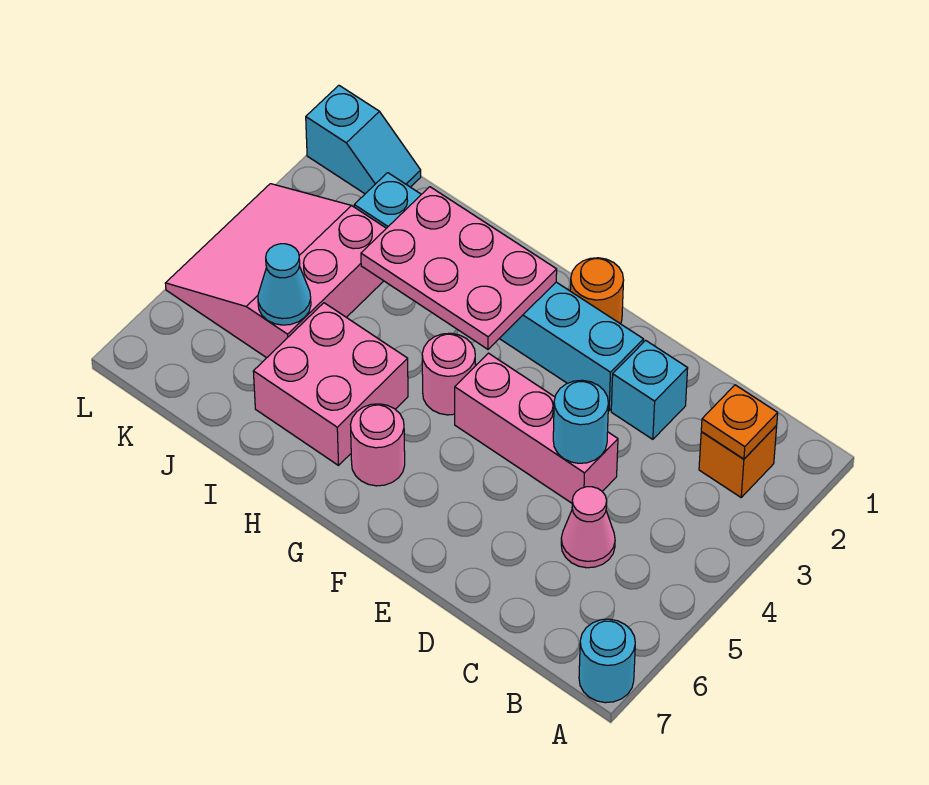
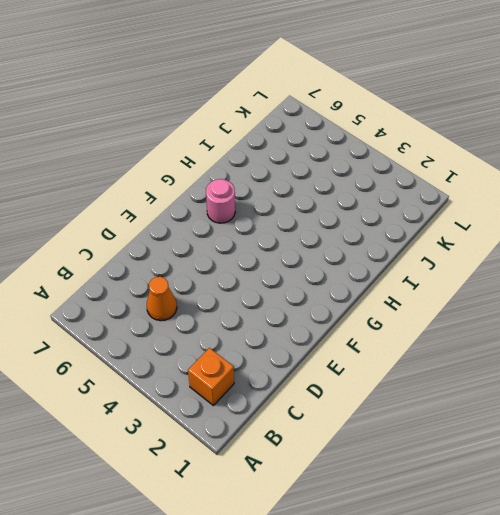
orange 1x1 cone [147,277,177,321] -> pink 1x1 cone [561,487,615,568]
none -> cyan 1x1 round brick [579,619,635,703]
none -> cyan 1x1 brick [611,340,688,439]
none -> pink 1x3 brick [455,353,618,503]

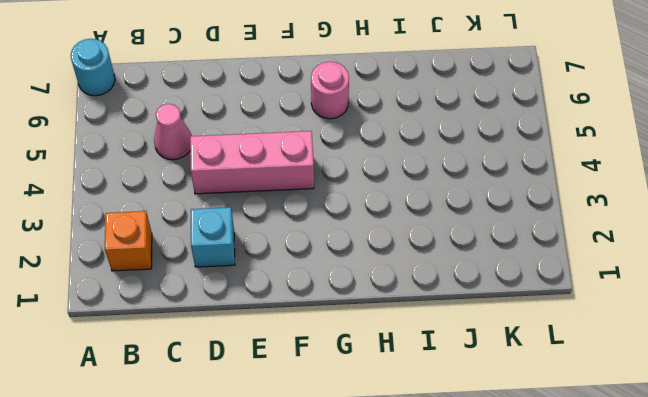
none -> cyan 1x6 brick [354,173,644,411]
none -> orange 1x1 round brick [570,258,624,324]
none -> pink 1x1 round brick [422,333,475,415]

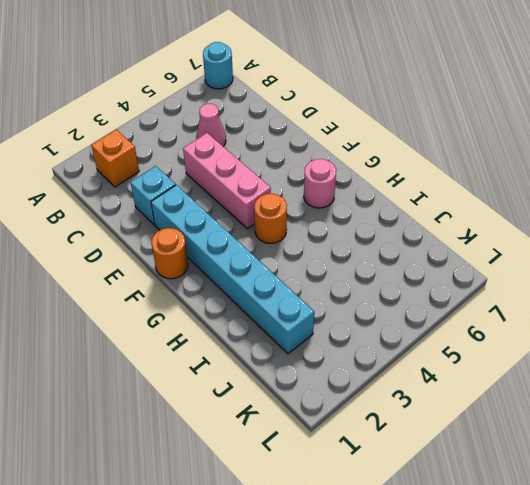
orange 1x1 round brick [254,194,287,243] -> pink 1x1 round brick [422,333,475,415]
none -> pink 2x2 brick [253,303,408,465]
none -> pink 3x3 slope [165,184,386,358]
none -> cyan 1x2 slope [306,85,421,194]

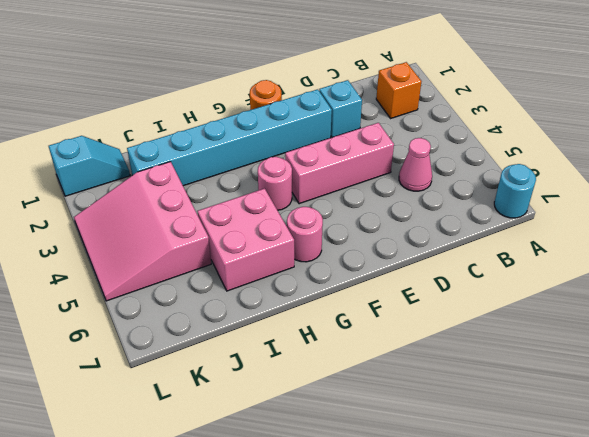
none -> orange 1x1 plate [701,385,778,459]
none -> cyan 1x1 round brick [553,380,608,463]
none -> pink 2x3 plate [361,187,557,349]

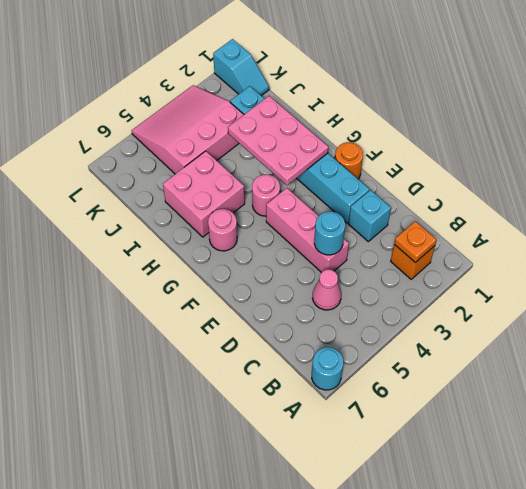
none -> cyan 1x1 cone [258,244,311,325]

